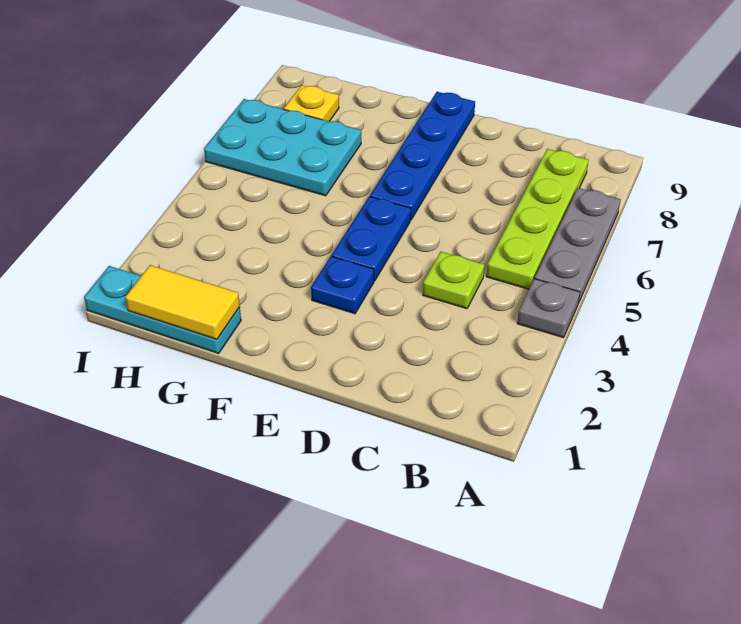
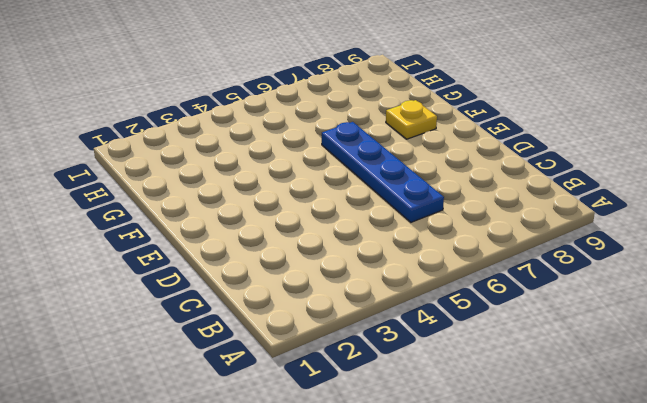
blue 1x4 plate [322,122,444,222] -> blue 1x4 plate turned to [370,92,475,220]
yellow 1x1 plate [386,100,437,139] -> yellow 1x1 plate moved to [284,85,339,121]
none -> grey 1x1 plate [517,279,580,338]
none -> grey 1x3 plate [535,188,621,304]

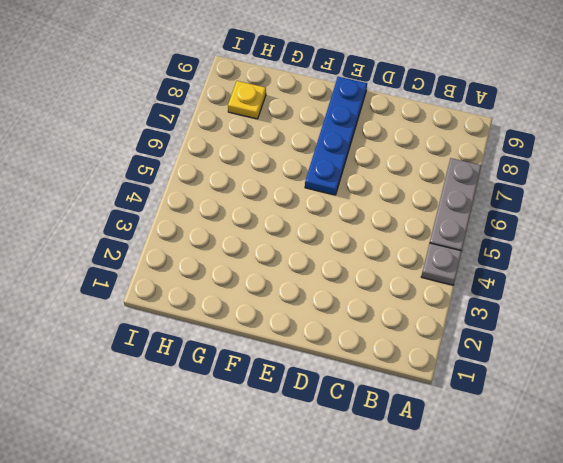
none -> lime 1x4 plate [486,149,588,289]
none -> lime 1x1 plate [423,252,484,309]

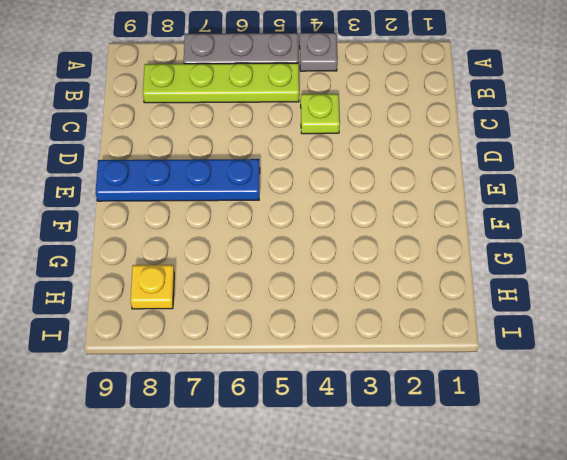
none -> blue 1x1 plate [311,256,374,314]
none -> blue 1x2 plate [332,196,411,281]

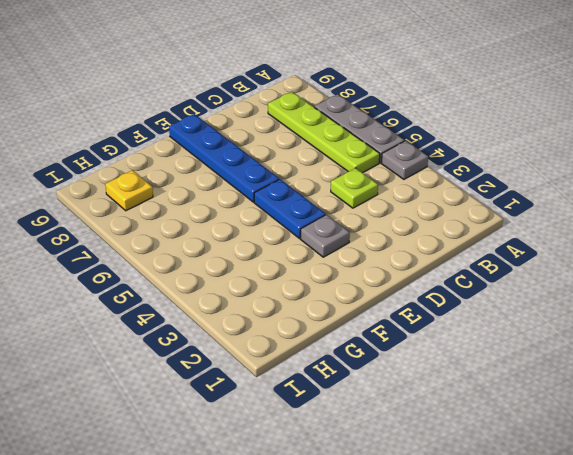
grey 1x1 plate [300,215,350,257] -> blue 1x1 plate [311,256,374,314]
none -> cyan 1x3 plate [84,266,241,353]
none -> cyan 2x3 plate [204,99,361,196]

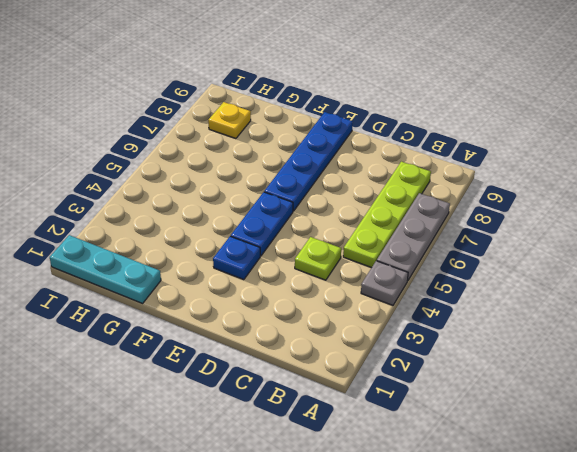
none -> cyan 2x3 plate [204,99,361,196]
none -> yellow 1x2 tile [125,265,240,339]

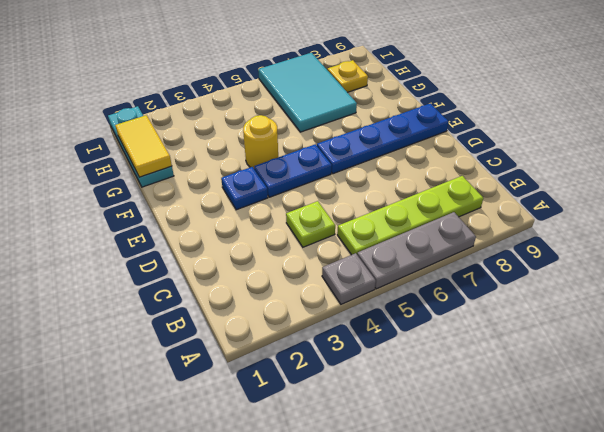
yellow 1x1 round brick [243,115,278,168] -> none
cyan 2x3 tile [258,53,357,132] -> cyan 2x3 plate [204,99,361,196]

